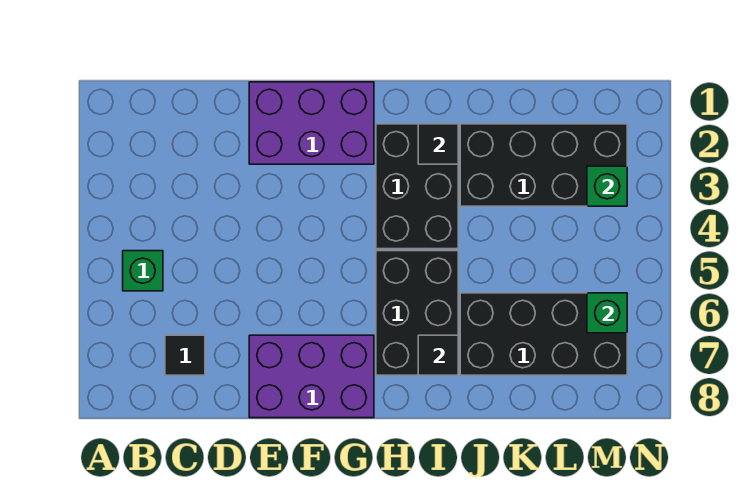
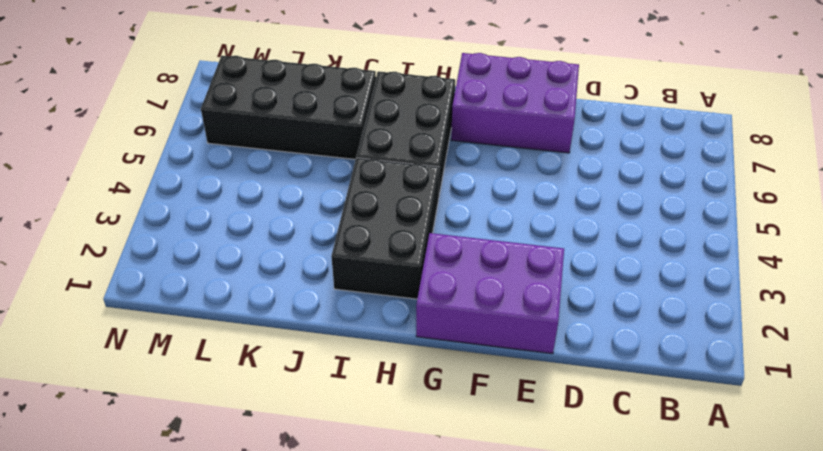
none -> green 1x1 brick [123,251,163,291]
none -> black 1x1 tile [165,335,205,375]
none -> black 2x4 brick [460,124,627,206]

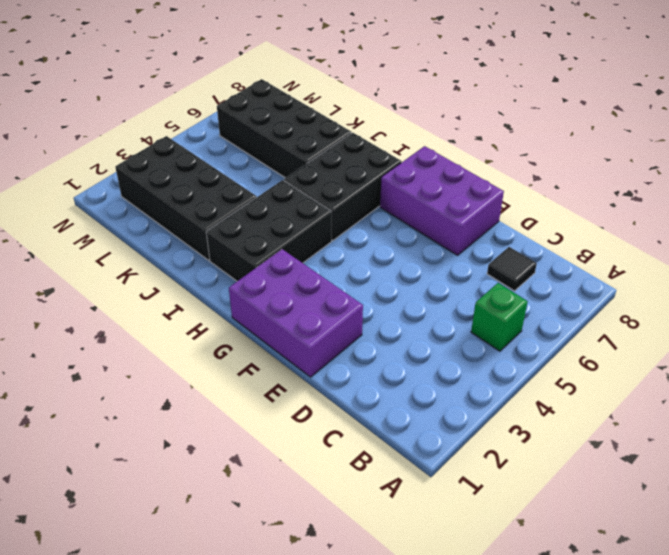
none -> black 1x1 tile [418,124,458,164]
none -> black 1x1 tile [418,335,458,375]
none -> green 1x1 brick [587,166,627,206]

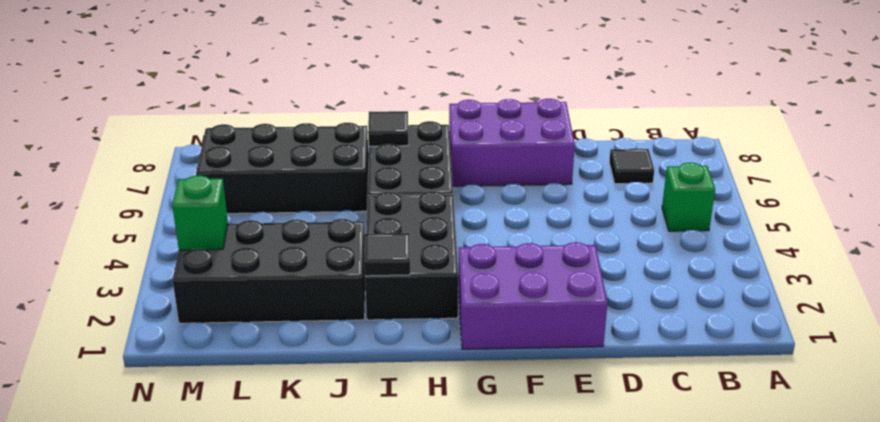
none -> green 1x1 brick [587,293,627,333]

